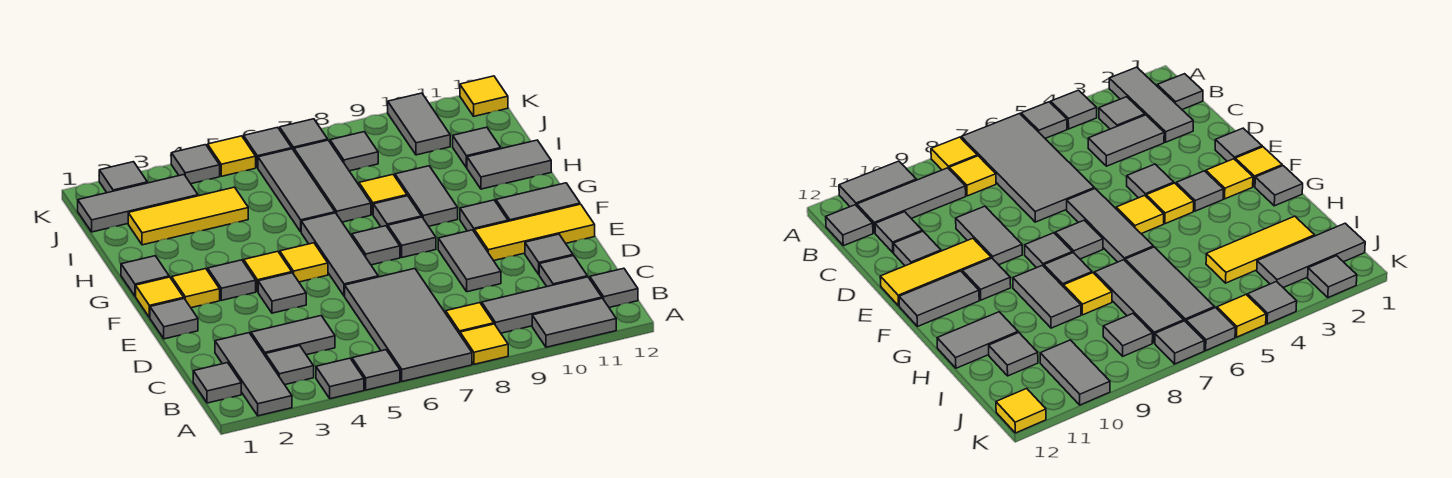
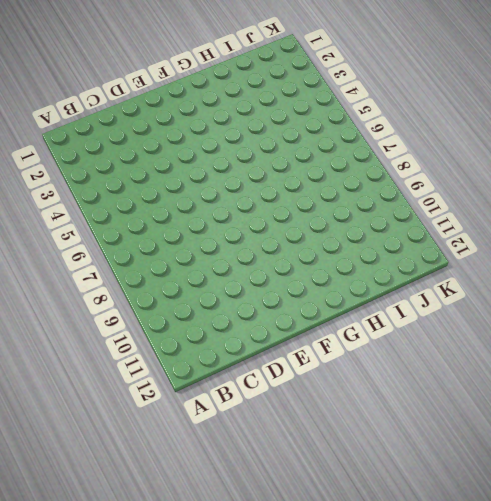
none -> grey 1x3 tile [215,333,292,416]
none -> grey 1x1 tile [316,358,364,399]
none -> grey 1x1 tile [352,350,400,390]
none -> grey 2x4 tile [345,269,472,382]

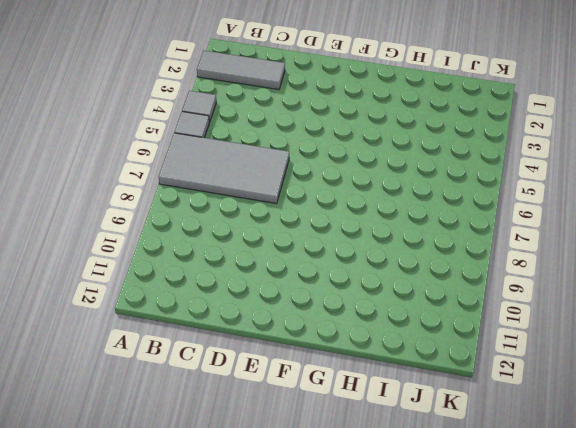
none -> yellow 1x1 tile [460,324,508,364]
none -> grey 1x2 tile [532,298,616,347]
none -> grey 1x1 tile [193,363,241,403]
none -> grey 1x1 tile [265,345,314,385]

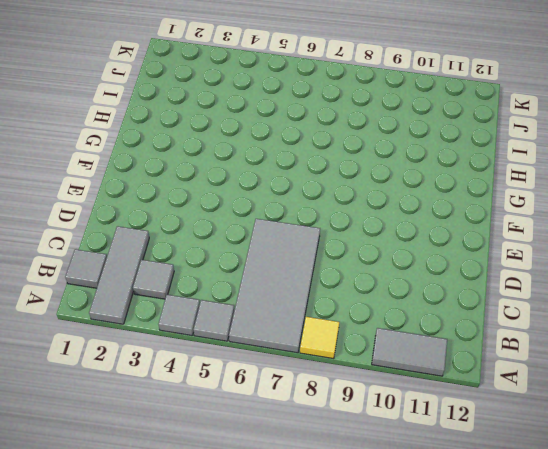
none -> yellow 1x1 tile [446,303,494,334]
none -> grey 1x3 tile [482,277,602,333]
none -> grey 1x1 tile [590,268,638,308]
none -> grey 1x2 tile [251,316,335,355]

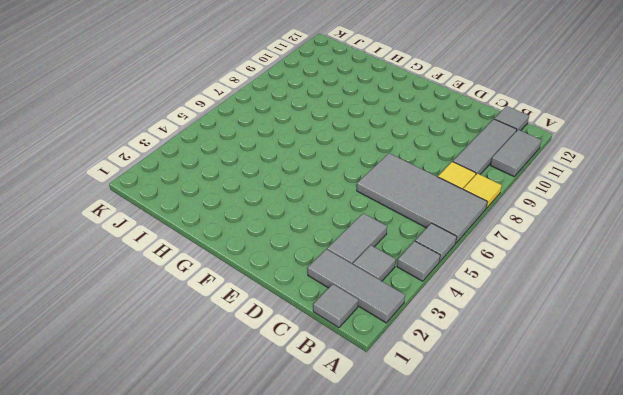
none -> grey 1x1 tile [539,256,587,287]
none -> grey 1x2 tile [438,230,501,292]
none -> grey 1x1 tile [525,234,573,274]
none -> grey 1x1 tile [150,299,198,339]

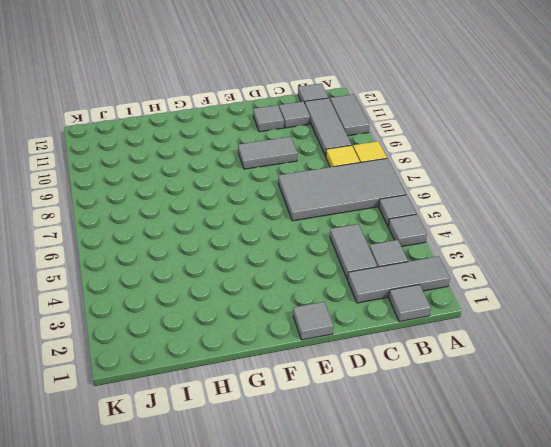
none -> grey 1x1 tile [258,273,306,313]
none -> grey 1x3 tile [301,213,378,296]
none -> yellow 1x3 tile [474,204,595,261]
none -> yellow 1x1 tile [136,277,184,318]

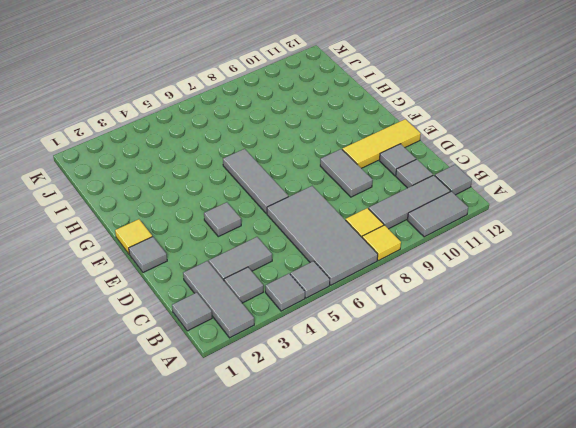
none -> yellow 1x1 tile [172,269,220,308]
none -> grey 1x1 tile [208,260,256,300]
none -> yellow 1x1 tile [244,251,292,292]
none -> yellow 1x1 tile [280,243,328,282]

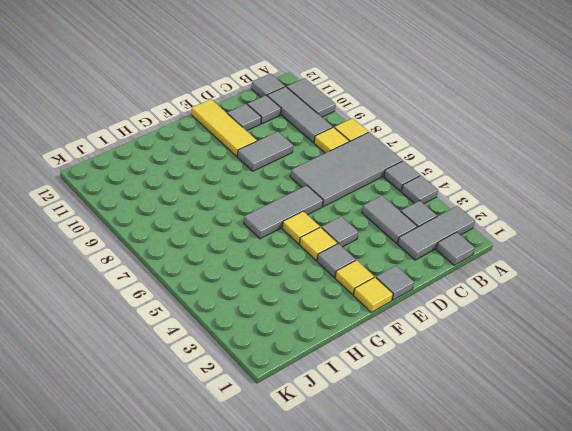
none -> grey 1x1 tile [352,226,400,265]
none -> grey 1x1 tile [388,217,436,257]
none -> grey 1x1 tile [460,200,508,231]
none -> grey 1x2 tile [496,183,580,221]

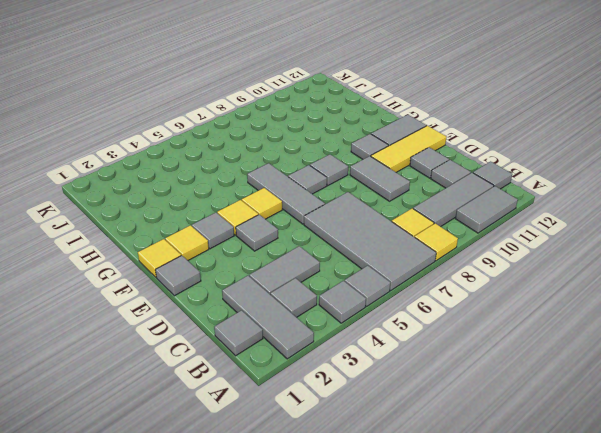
none -> grey 1x1 tile [121,256,169,296]
none -> grey 1x1 tile [373,196,422,228]
none -> grey 1x2 tile [395,166,458,226]
none -> grey 1x3 tile [258,149,335,232]

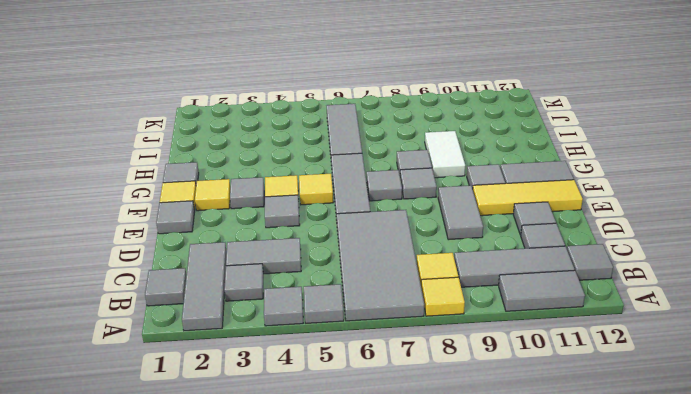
white 1x2 tile [425,131,465,178] -> grey 1x2 tile [395,166,458,226]
none -> grey 1x3 tile [294,140,371,222]
none -> yellow 1x1 tile [359,175,407,214]
none -> grey 1x2 tile [467,140,551,189]
none -> yellow 1x3 tile [128,187,248,245]

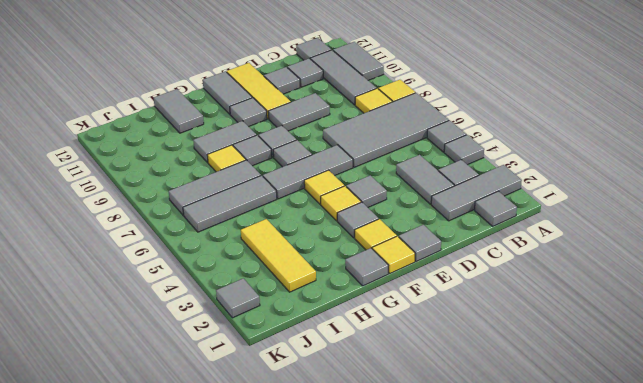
none -> grey 1x1 tile [453,127,501,168]
none -> grey 1x3 tile [78,175,198,232]
none -> grey 1x1 tile [330,132,378,171]
none -> grey 1x2 tile [388,93,450,155]

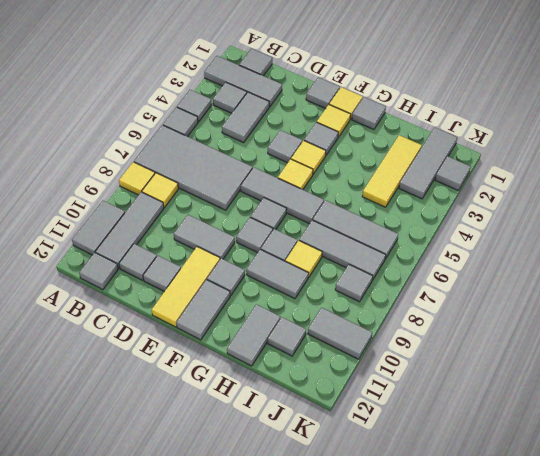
none -> grey 1x1 tile [171,145,220,184]
none -> yellow 1x1 tile [208,136,256,176]
none -> grey 1x1 tile [244,127,292,168]
none -> grey 1x1 tile [280,119,328,150]

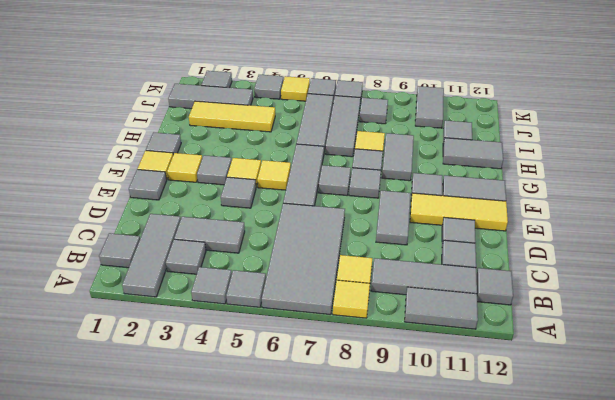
none -> yellow 1x1 tile [460,76,508,116]

